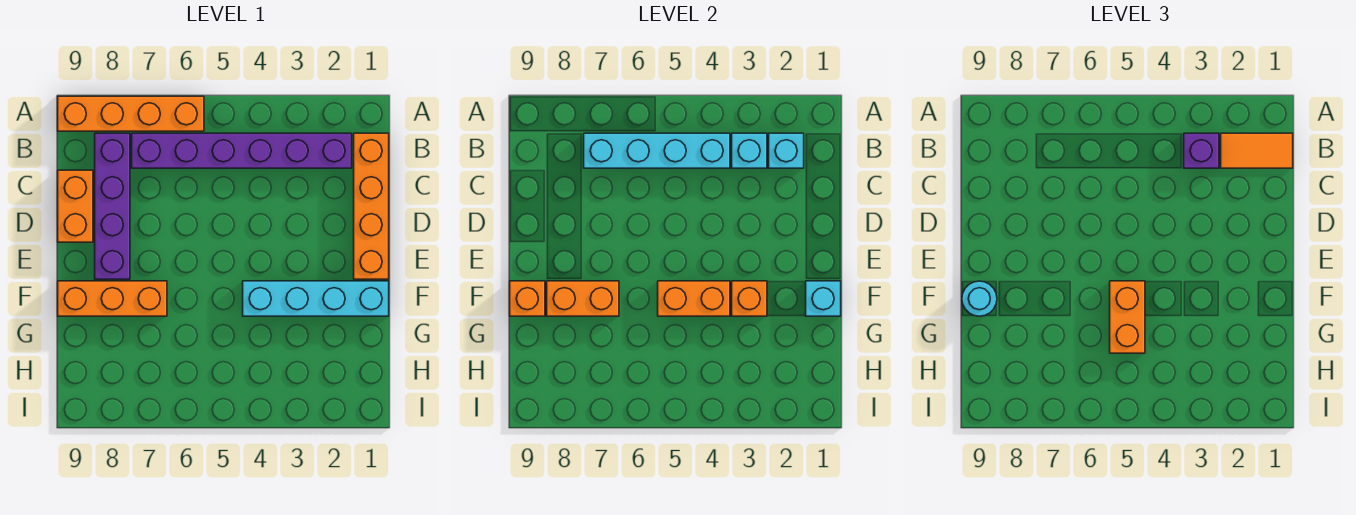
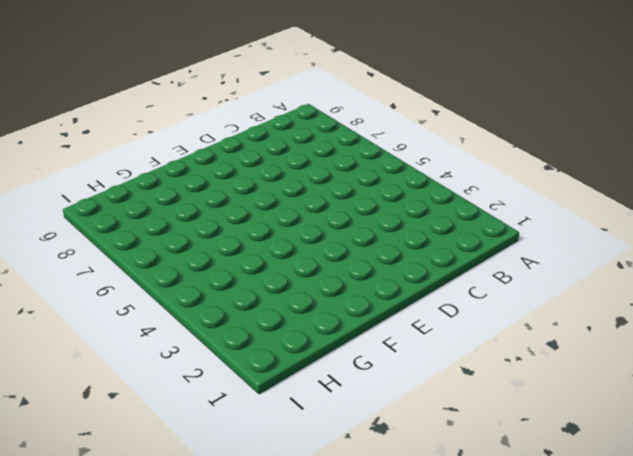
none -> orange 1x4 brick [58,96,204,131]
none -> orange 1x4 brick [354,133,389,279]
none -> purple 1x6 brick [132,133,352,168]

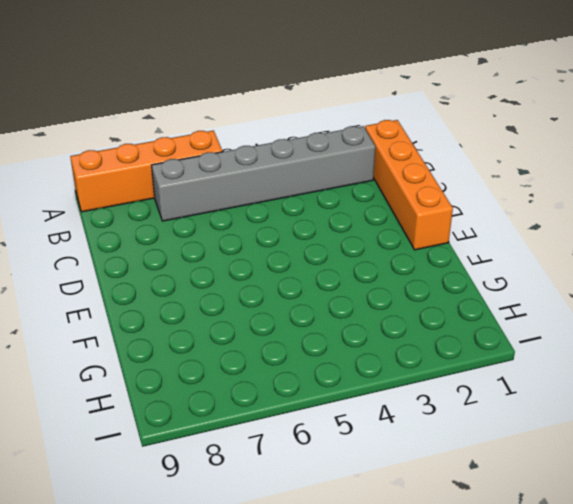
grey 1x6 brick [152,126,375,221] -> purple 1x6 brick [132,133,352,168]
none -> purple 1x4 brick [95,133,130,279]
none -> orange 1x2 brick [58,170,93,242]
none -> cyan 1x4 brick [243,281,389,316]

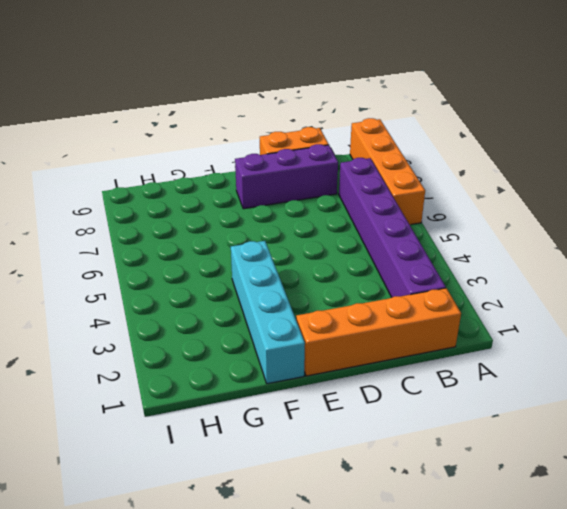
purple 1x3 brick [235,144,338,209] -> purple 1x4 brick [95,133,130,279]
none -> orange 1x3 brick [58,281,167,316]
none -> cyan 1x1 brick [769,133,804,168]
none -> cyan 1x1 brick [732,133,767,168]

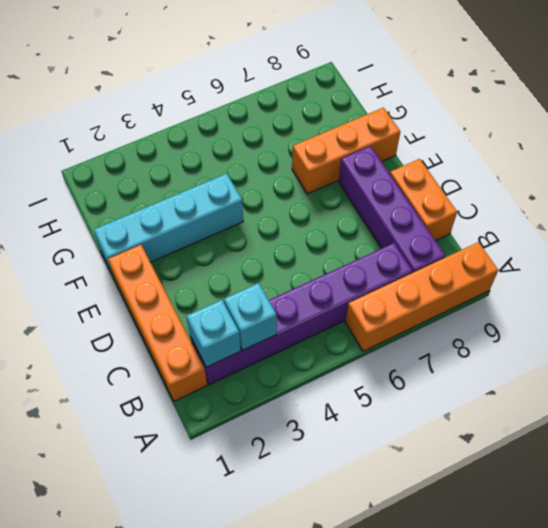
none -> cyan 1x4 brick [584,133,730,168]
none -> cyan 1x1 brick [806,281,841,316]
none -> orange 1x1 brick [732,281,767,316]

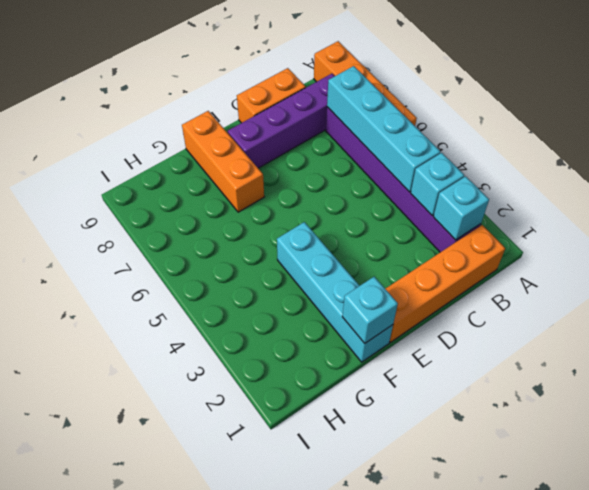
none -> orange 1x1 brick [732,281,767,316]
none -> orange 1x2 brick [658,281,730,316]
none -> orange 1x2 brick [547,281,619,316]

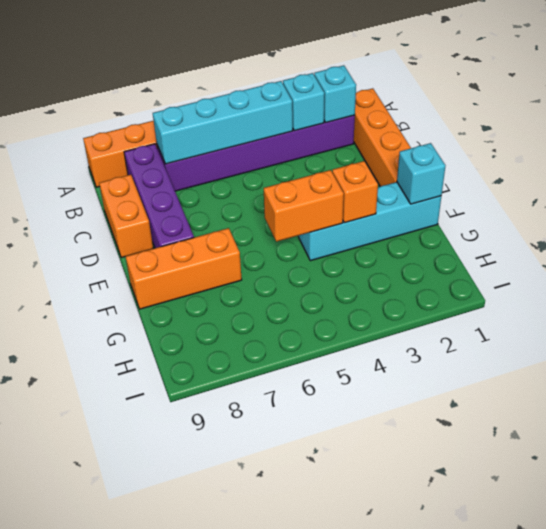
none -> orange 1x2 brick [547,281,619,316]
none -> orange 1x1 brick [510,281,545,316]
none -> orange 1x2 tile [1221,133,1293,168]

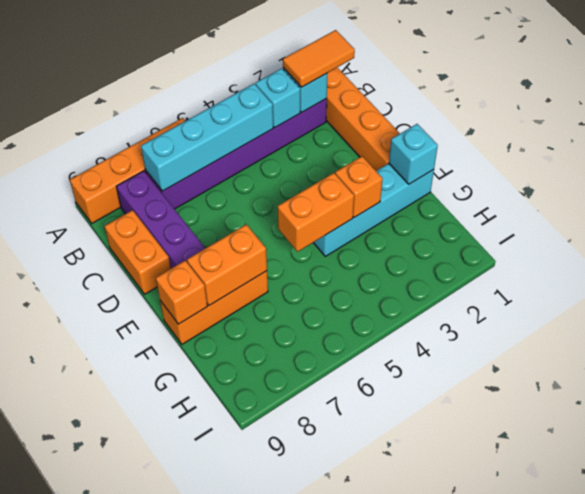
none -> purple 1x1 brick [1184,133,1219,168]
none -> orange 1x2 brick [1110,281,1145,353]
none -> cyan 1x1 round brick [962,281,997,316]

